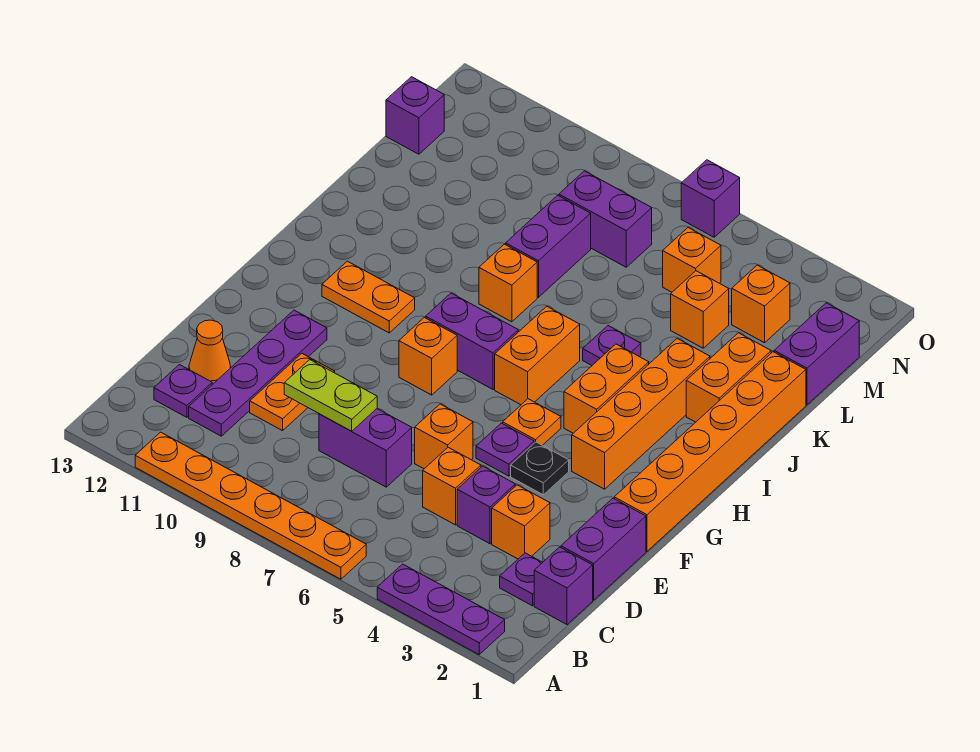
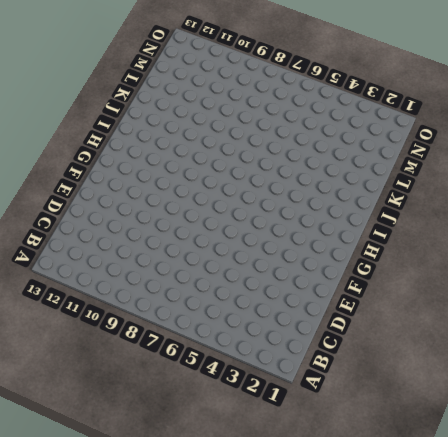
none -> purple 1x3 plate [377,564,505,654]
none -> orange 1x6 plate [135,432,366,579]
none -> purple 1x1 brick [534,547,593,625]
none -> purple 1x1 plate [500,553,543,606]

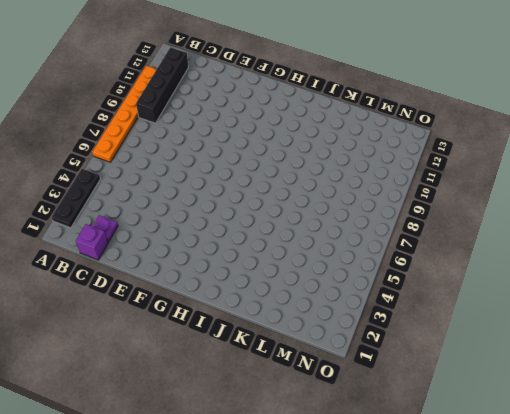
black 1x3 plate [52,169,100,228] -> purple 1x3 plate [377,564,505,654]
black 1x4 brick [136,47,188,123] -> none
none -> purple 1x4 plate [189,310,327,436]
none -> purple 1x1 plate [154,365,212,417]
none -> purple 1x2 brick [561,498,646,600]
none -> orange 1x1 brick [492,485,550,559]

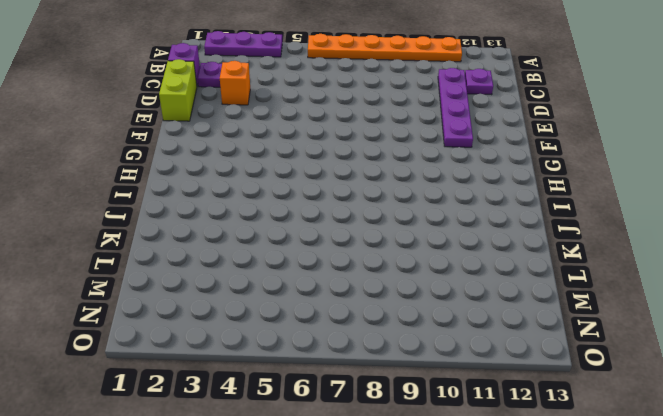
lime 1x2 brick [159,59,197,121] -> purple 1x2 brick [561,498,646,600]
none -> purple 1x1 brick [457,466,515,544]
none -> orange 1x1 brick [423,447,481,525]
none -> purple 1x2 brick [319,409,412,487]
none -> orange 1x2 plate [250,354,335,431]

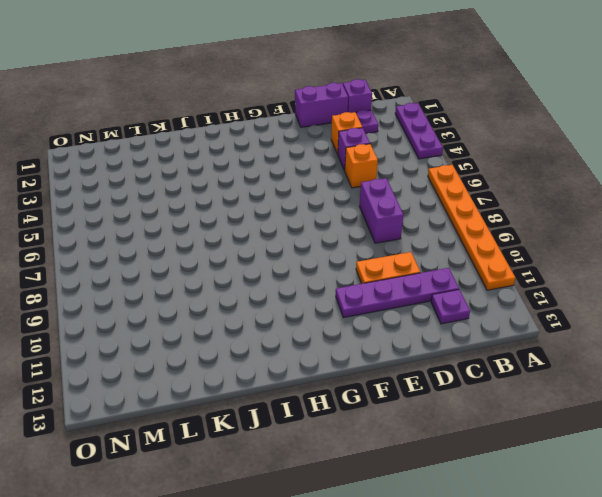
none -> orange 1x1 cone [189,320,231,385]
none -> orange 1x1 brick [415,404,473,469]
none -> orange 1x6 brick [614,352,806,551]
none -> black 1x1 plate [511,442,569,495]

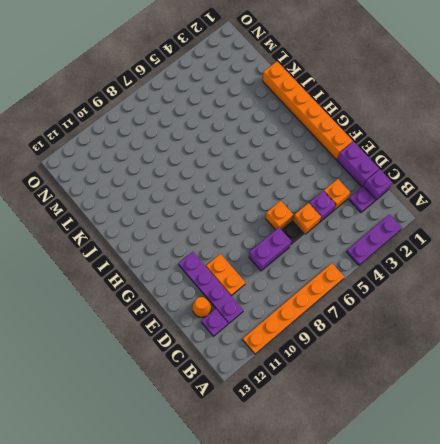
black 1x1 plate [281,220,305,246] -> black 1x1 plate moved to [511,442,569,495]
none -> purple 1x1 plate [476,423,534,476]
none -> orange 1x4 brick [572,338,710,489]
none -> orange 1x1 plate [503,399,561,445]
none -> orange 1x1 brick [399,317,457,395]

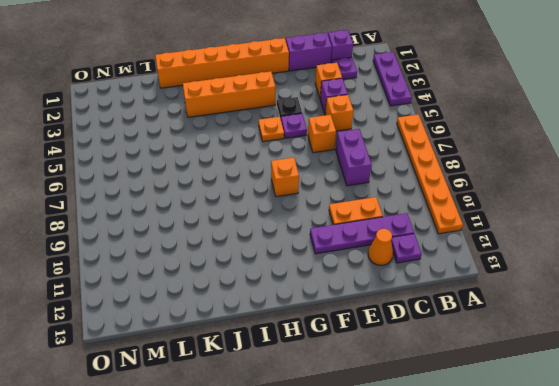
none -> orange 1x2 brick [564,344,649,433]
none -> orange 1x2 brick [495,306,580,405]
none -> purple 1x2 brick [426,293,518,389]
none -> orange 1x2 plate [322,261,415,333]

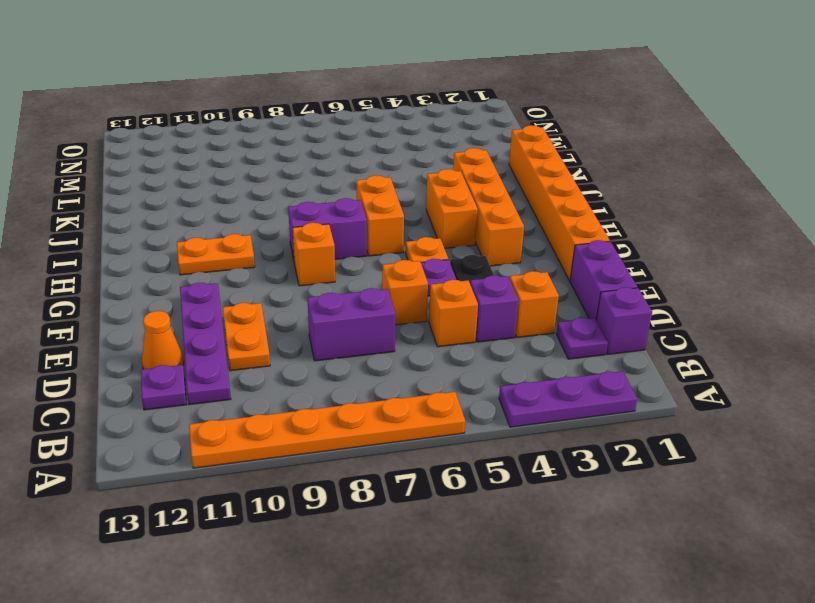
none -> orange 1x2 brick [686,333,771,422]
none -> purple 1x1 plate [583,326,641,365]
none -> orange 1x1 brick [479,244,537,322]
none -> purple 1x2 brick [506,195,591,297]

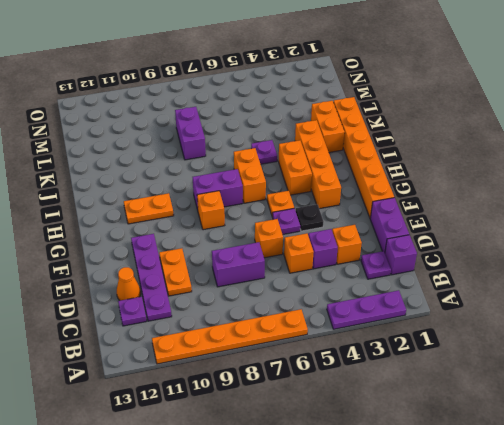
none -> orange 1x1 brick [479,244,537,322]
none -> purple 1x2 brick [774,303,859,405]
none -> orange 1x1 brick [671,271,729,348]
none -> orange 1x1 brick [732,265,790,343]

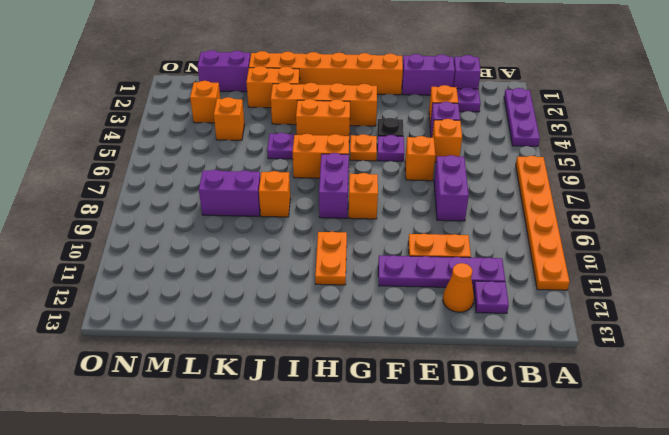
none -> orange 1x1 brick [663,228,721,292]
none -> purple 1x2 brick [559,171,652,267]
none -> purple 1x1 brick [386,77,444,154]
none -> purple 1x1 brick [681,160,740,237]

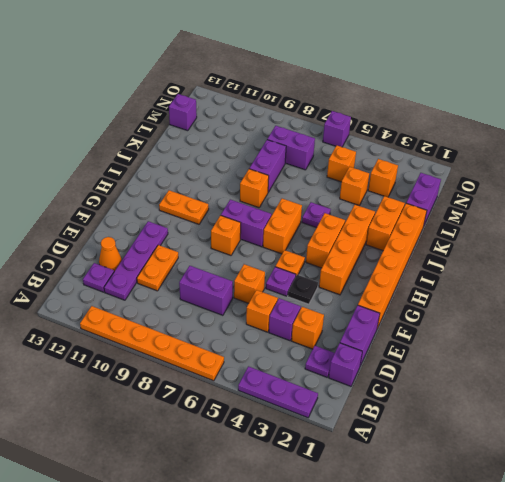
none -> lime 1x2 plate [284,360,377,431]

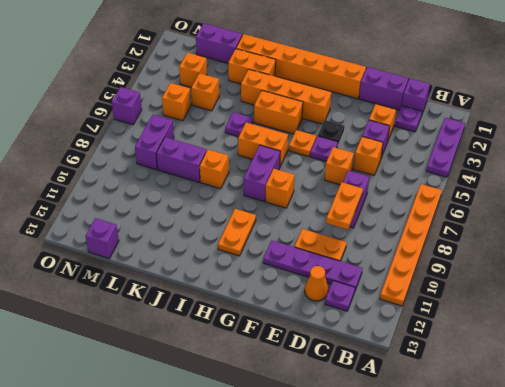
orange 1x2 plate [326,182,363,230] -> lime 1x2 plate [284,360,377,431]

